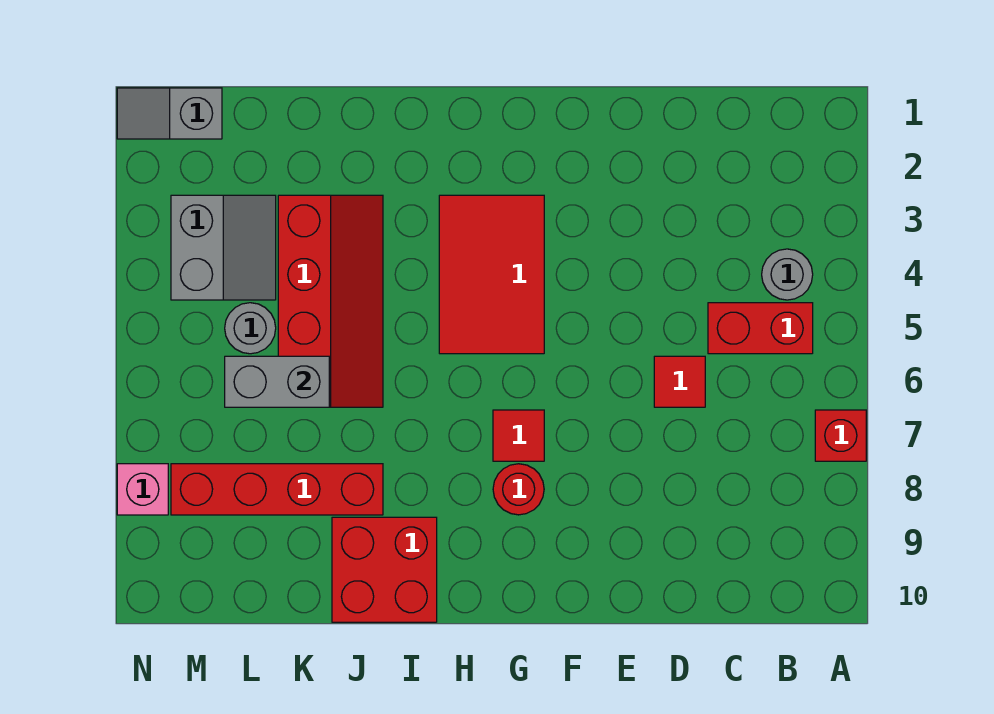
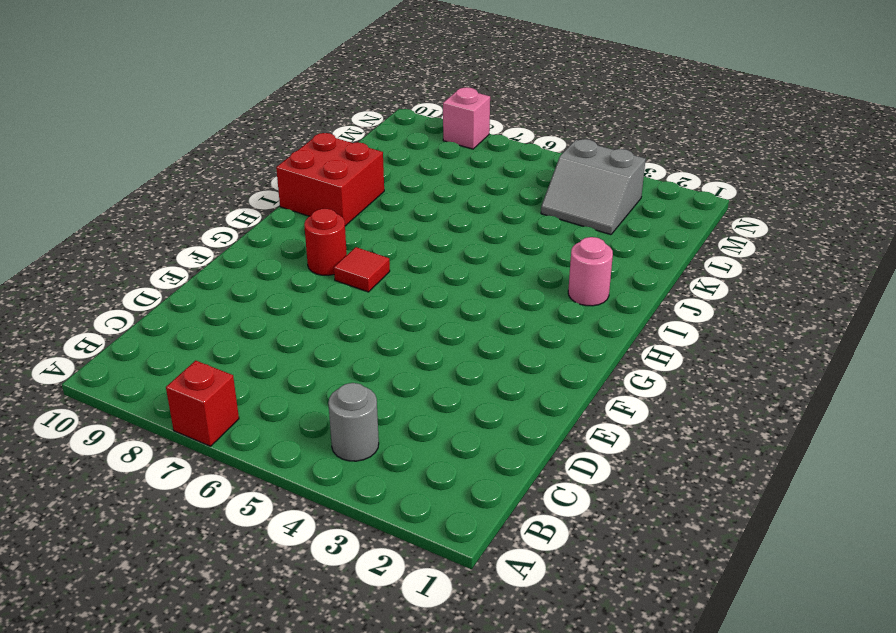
pink 1x1 round brick [568,237,613,306] -> none
none -> red 1x2 brick [708,303,813,354]
none -> red 1x1 tile [654,356,705,407]
none -> red 2x3 tile [439,195,544,354]

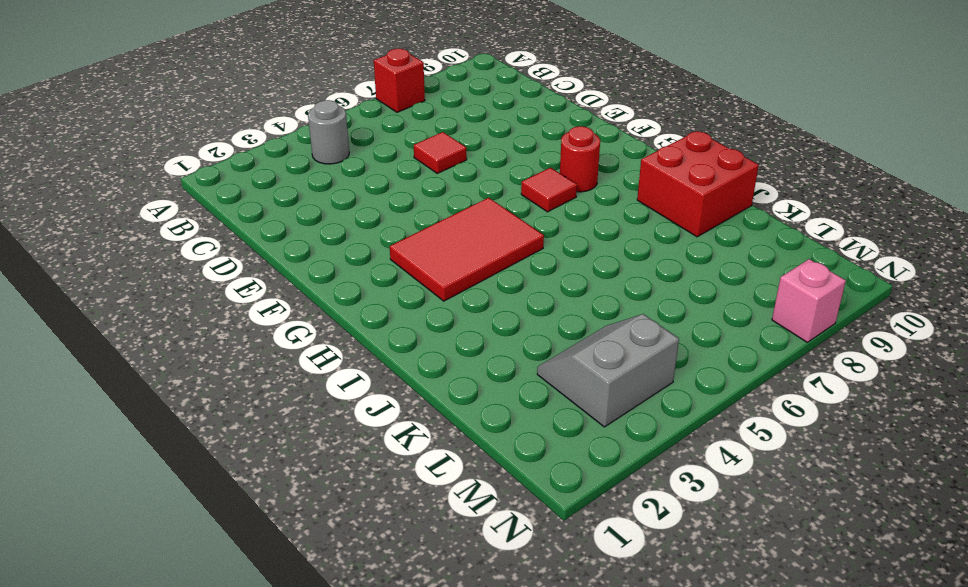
none -> red 1x2 brick [708,303,813,354]
none -> red 2x4 slope [278,195,383,407]
none -> red 1x4 brick [171,464,383,515]

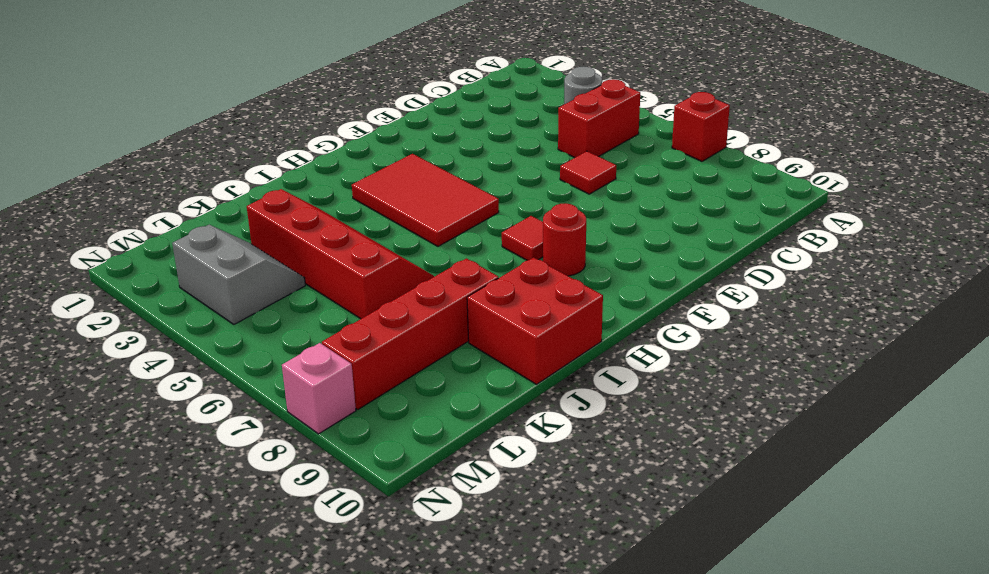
none -> grey 1x1 round brick [225,303,276,354]
none -> grey 1x2 slope [117,88,222,139]
none -> grey 1x2 brick [225,356,329,407]

